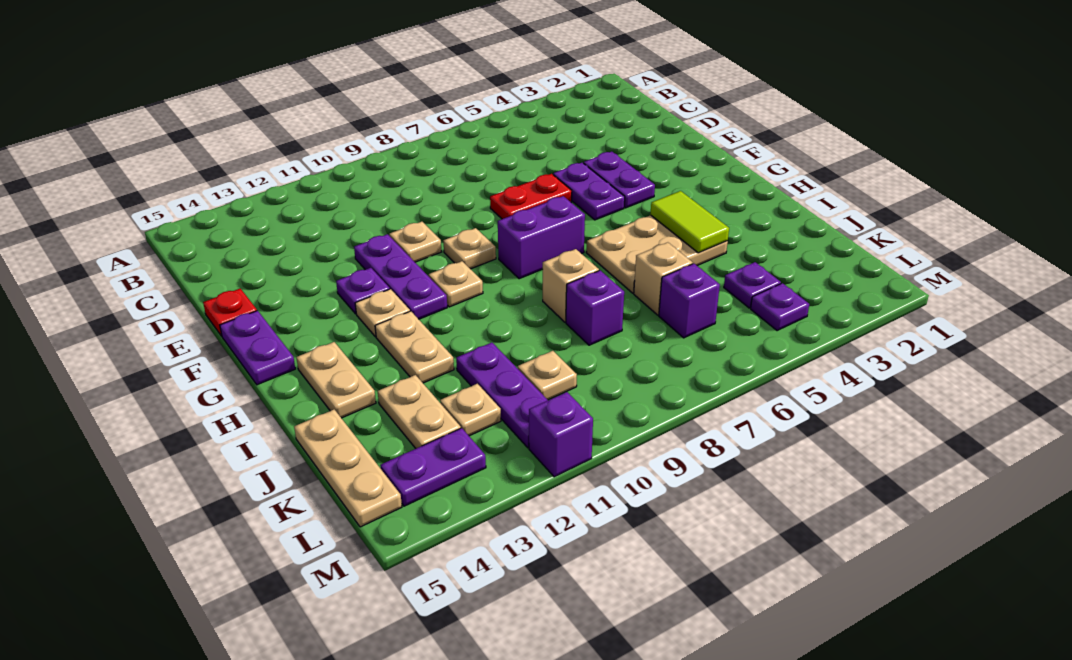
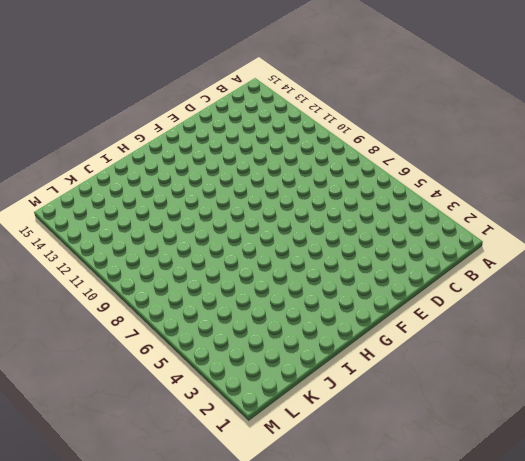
none -> purple 1x2 plate [584,152,655,208]
none -> purple 1x2 plate [553,163,625,220]
none -> red 1x2 plate [490,174,572,219]

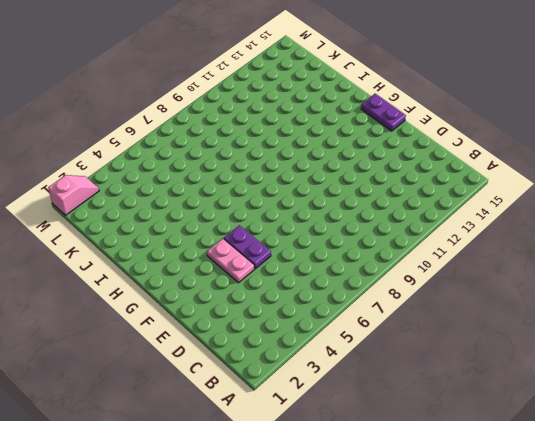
pink 1x2 plate [207,239,254,283] -> purple 1x2 plate [584,152,655,208]
pink 1x2 slope [48,175,99,215] -> none
none -> red 1x2 plate [490,174,572,219]
none -> tan 1x1 plate [389,222,441,262]
none -> purple 1x3 plate [354,234,447,319]

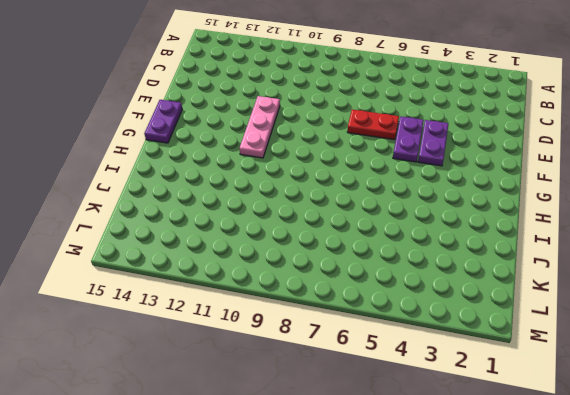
pink 1x3 plate [239,96,280,158] -> purple 1x3 plate [354,234,447,319]
none -> tan 1x1 plate [389,222,441,262]
none -> red 1x1 plate [203,289,257,336]
none -> tan 1x1 plate [443,228,496,269]

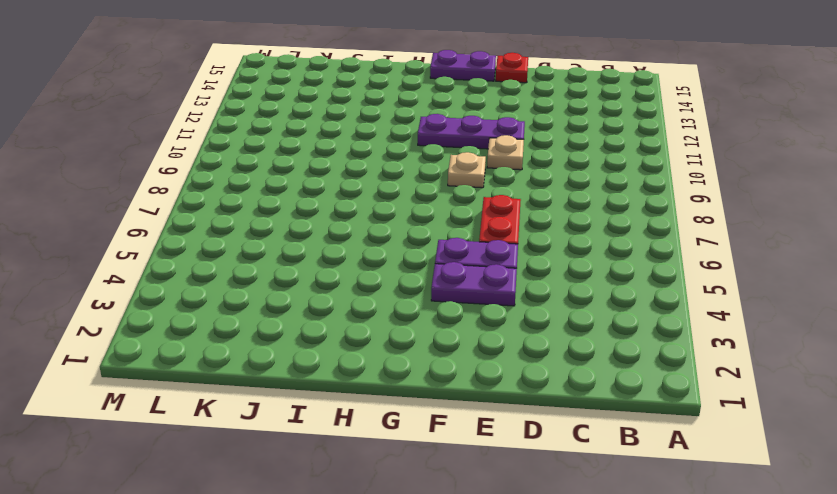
none -> purple 1x1 plate [336,268,390,314]
none -> purple 1x2 brick [498,196,585,279]
none -> tan 1x1 plate [429,261,483,307]

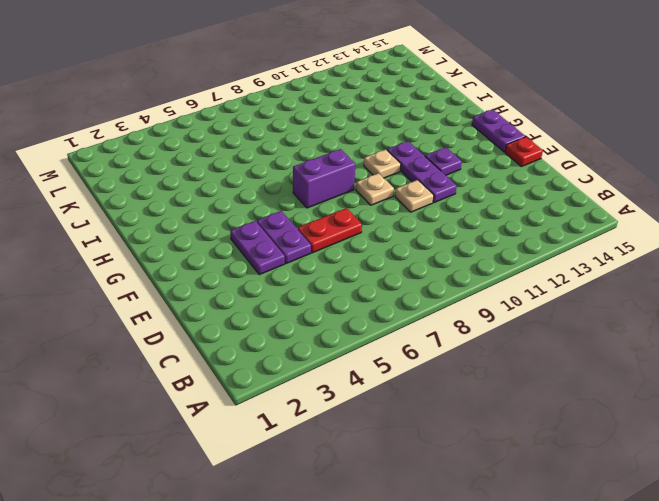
none -> tan 1x1 plate [355,289,410,337]
none -> tan 2x3 plate [586,215,728,293]
none -> tan 1x2 plate [375,311,454,383]

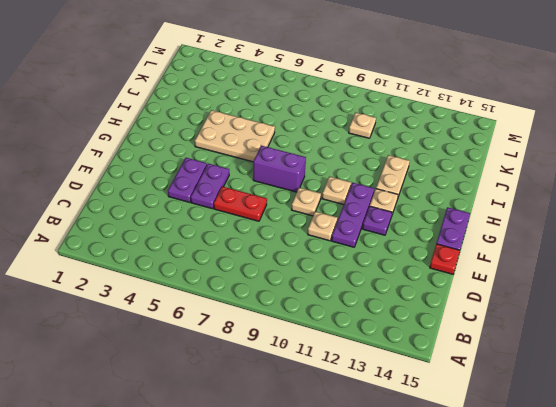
none -> tan 1x2 plate [296,342,376,418]
none -> tan 1x1 brick [543,249,599,322]
none -> tan 1x1 brick [634,242,693,315]

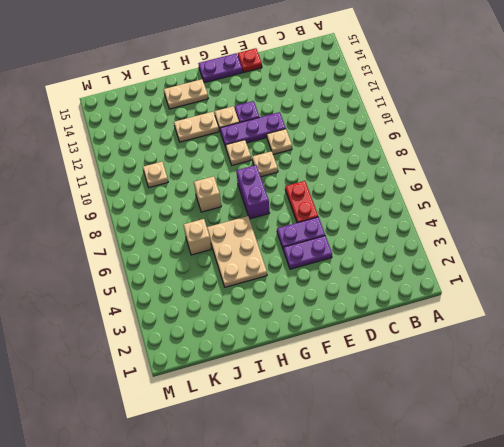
none -> purple 1x1 brick [566,270,624,345]
none -> purple 1x3 plate [456,343,548,448]
none -> tan 1x2 plate [378,375,461,448]

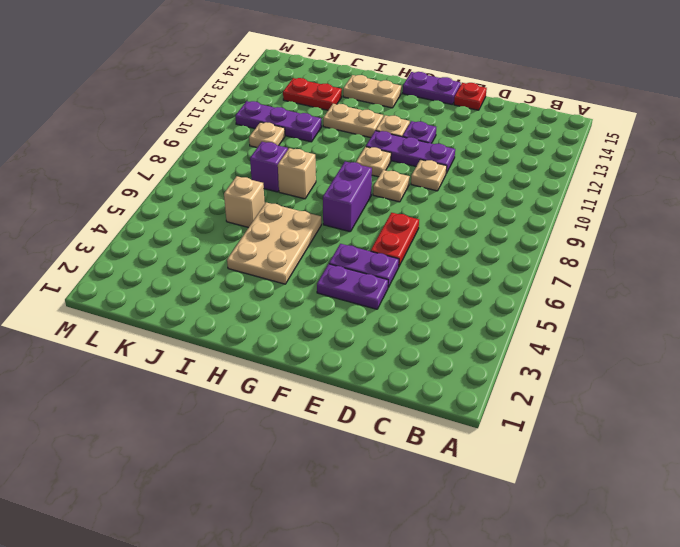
red 1x2 plate [283,78,342,110] -> tan 1x2 plate [378,375,461,448]
none -> tan 1x3 plate [294,409,402,527]
none -> purple 1x1 plate [724,262,781,308]
none -> purple 1x1 brick [659,264,720,338]

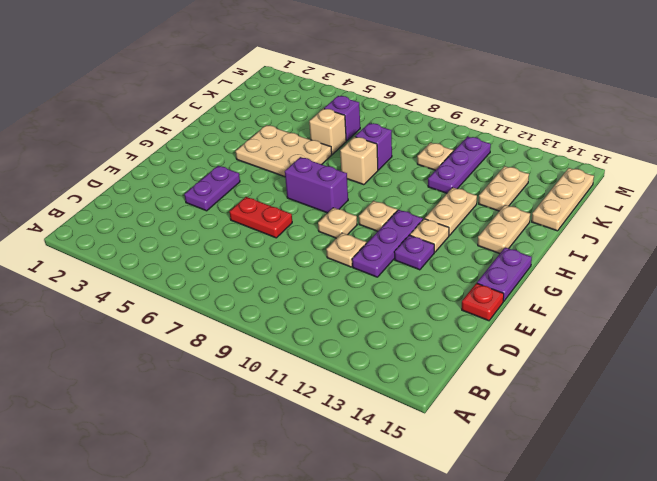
none -> purple 1x2 plate [553,163,625,220]
none -> purple 1x1 plate [724,262,781,308]
none -> tan 1x1 plate [440,384,501,436]

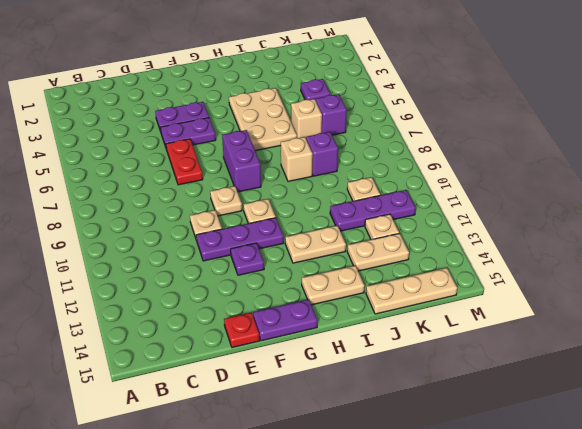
none -> tan 1x1 plate [355,289,410,337]
none -> purple 1x1 plate [751,283,809,331]
none -> purple 1x2 plate [380,428,486,506]

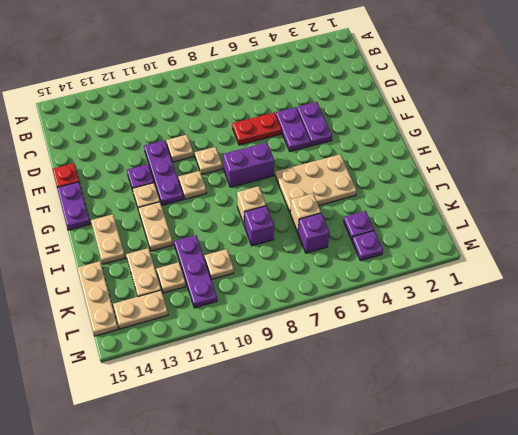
tan 1x2 plate [113,290,168,329] -> purple 1x2 plate [380,428,486,506]
none -> purple 1x1 brick [529,392,593,477]
none -> lime 1x2 tile [650,191,729,253]

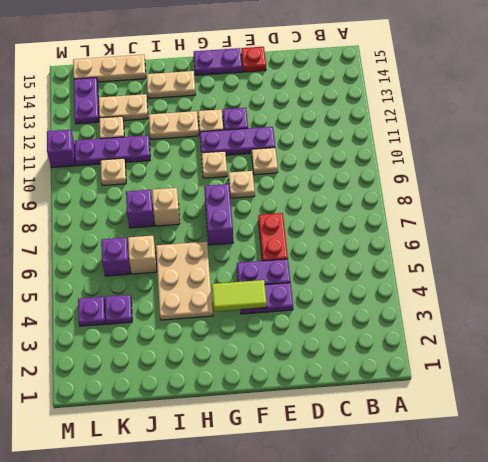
lime 1x2 tile [212,280,267,312] -> lime 1x2 tile moved to [650,191,729,253]

